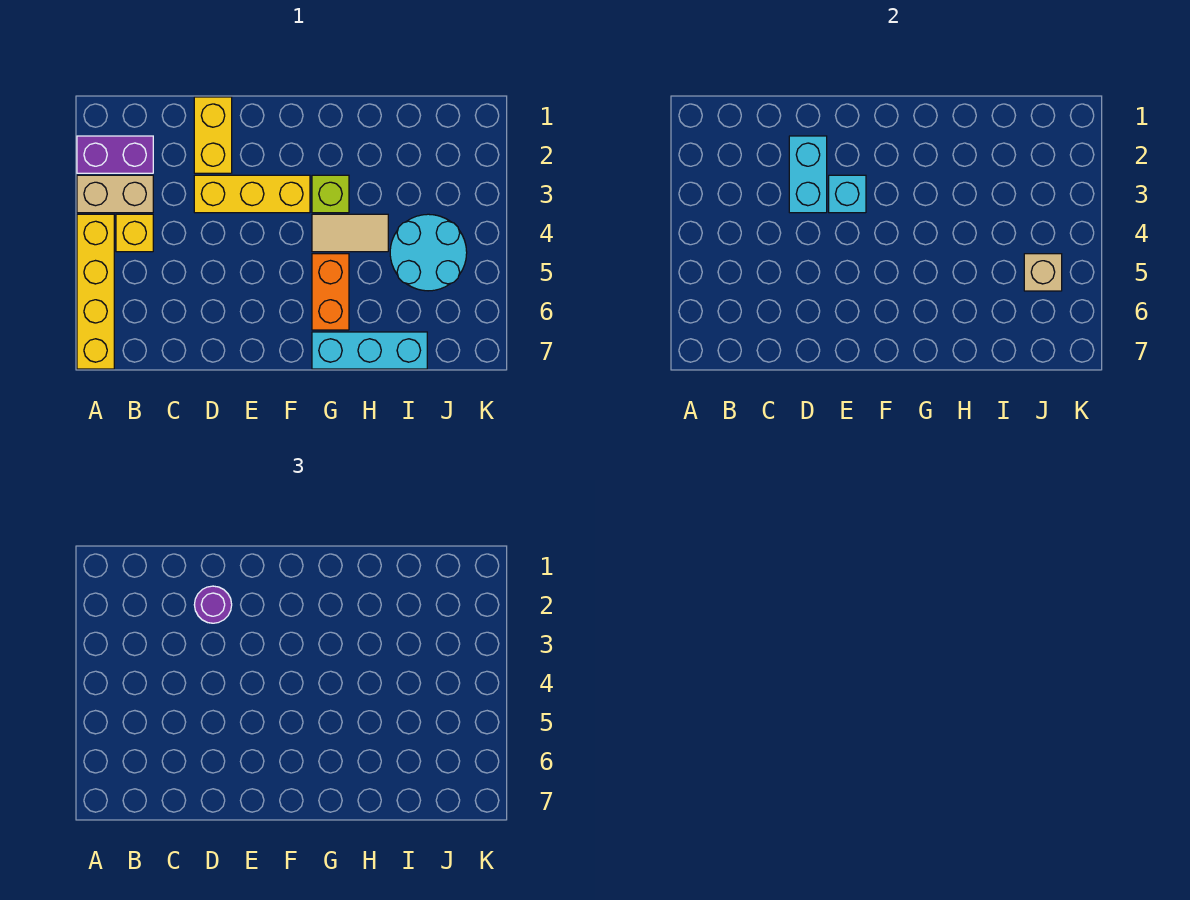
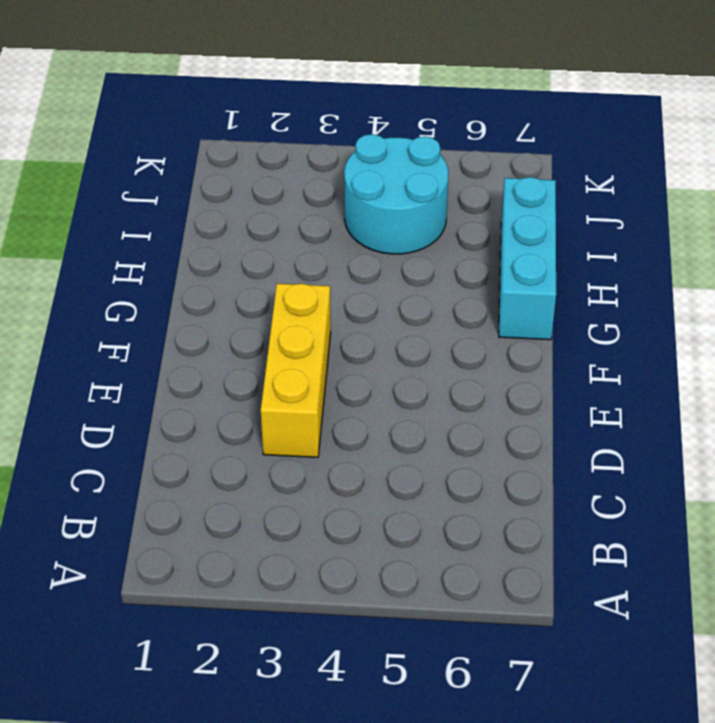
none -> purple 1x2 brick [77,136,153,173]
none -> tan 1x2 brick [77,175,153,213]
none -> yellow 1x4 brick [77,214,114,369]

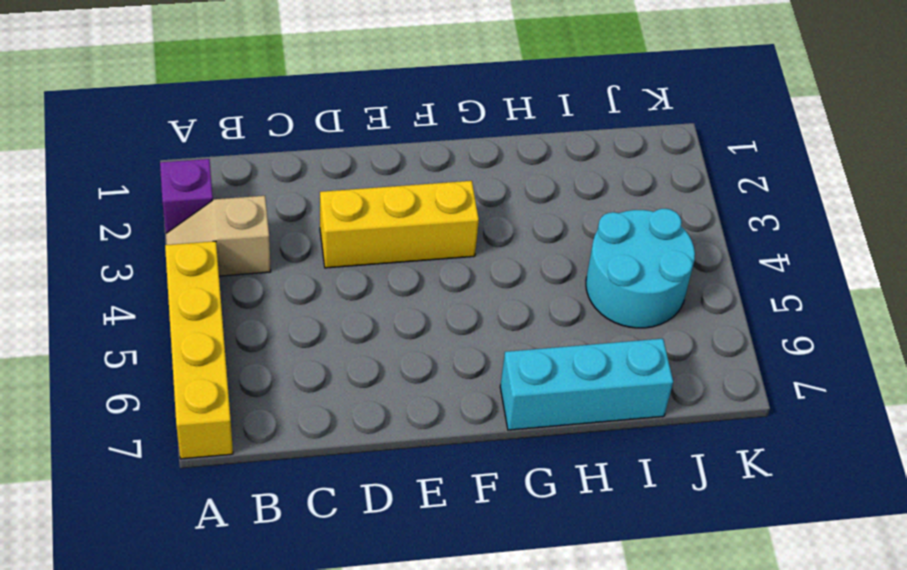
purple 1x1 brick [160,159,213,233] -> purple 1x2 brick [77,136,153,173]
tan 1x2 slope [166,196,271,276] -> tan 1x2 brick [77,175,153,213]
none -> yellow 1x1 brick [116,214,153,252]
none -> yellow 1x2 brick [194,97,232,173]
none -> lime 1x1 brick [312,175,349,213]

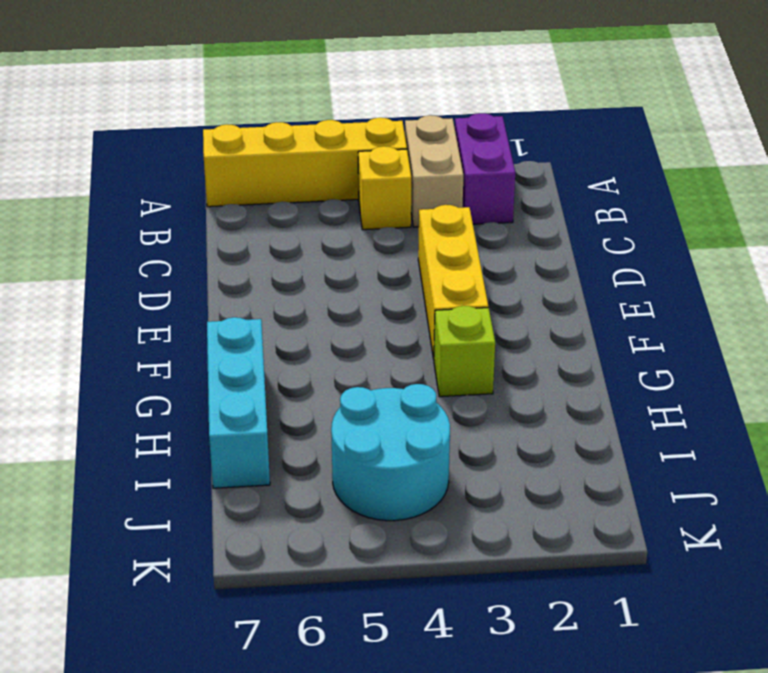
none -> yellow 1x2 brick [194,97,232,173]
none -> tan 1x2 tile [312,214,388,252]
none -> orange 1x2 brick [312,254,349,330]

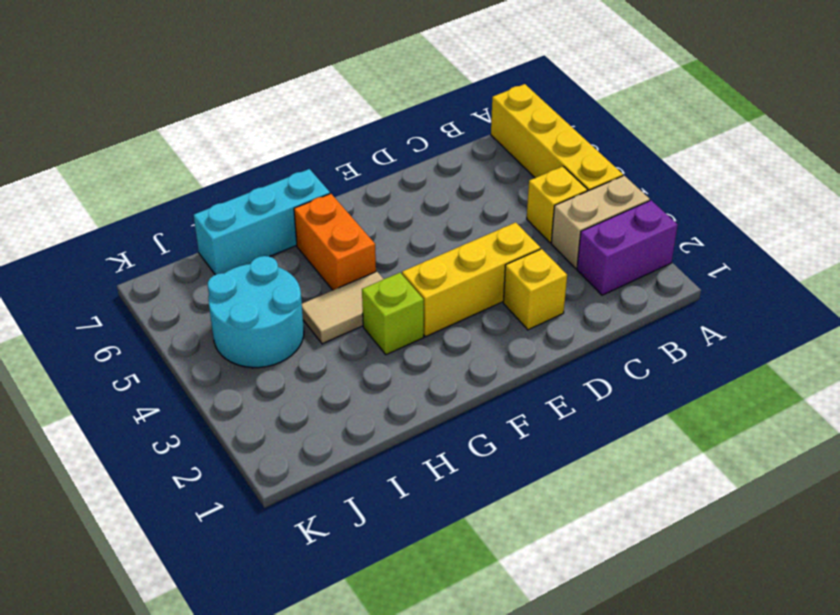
yellow 1x1 brick [503,249,567,330] -> yellow 1x2 brick [194,97,232,173]
none -> cyan 1x2 brick [789,136,827,213]
none -> cyan 1x1 brick [829,175,866,213]
none -> tan 1x1 brick [1024,254,1062,291]

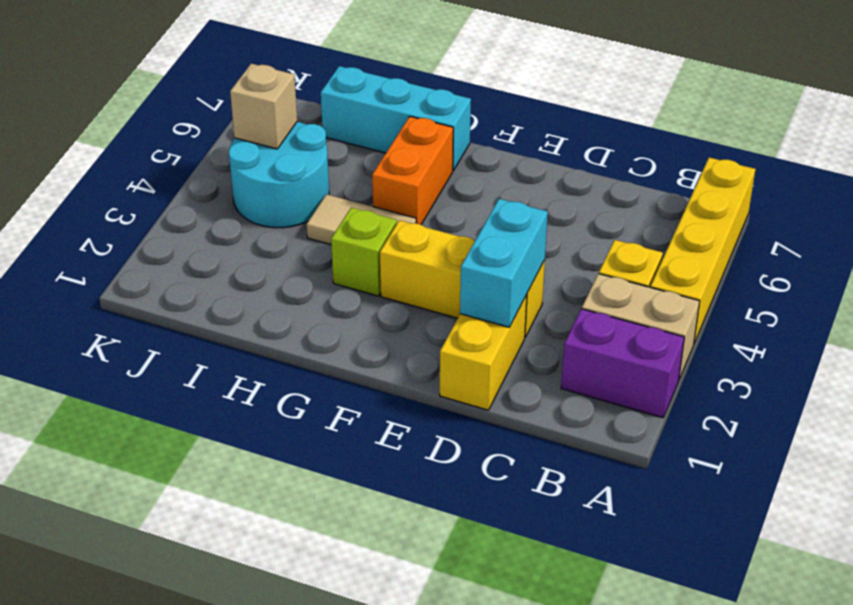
none -> cyan 1x1 brick [829,175,866,213]
none -> purple 1x1 round brick [194,586,232,623]

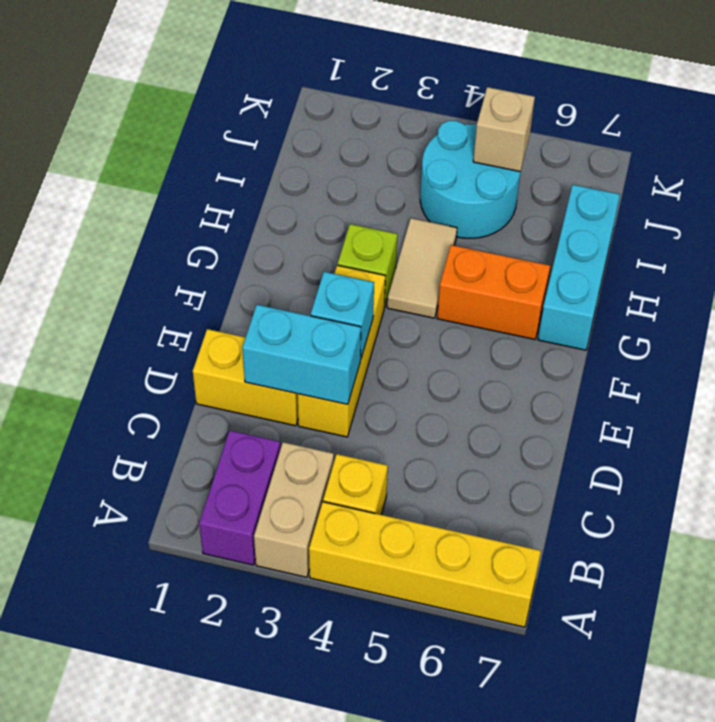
none -> purple 1x1 round brick [194,586,232,623]

